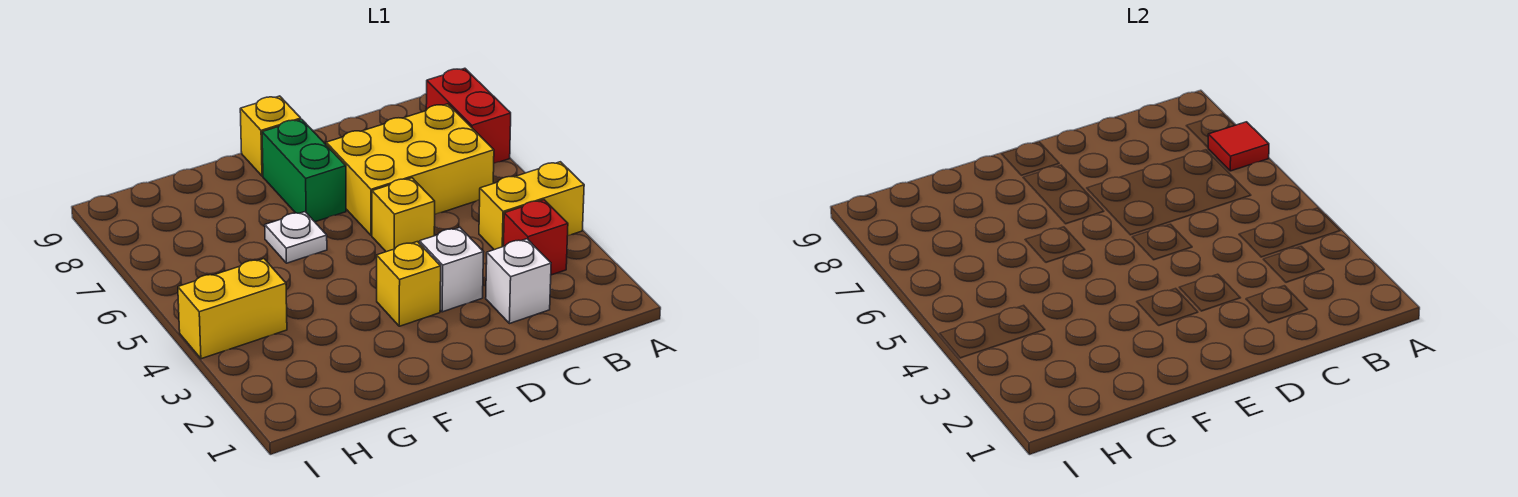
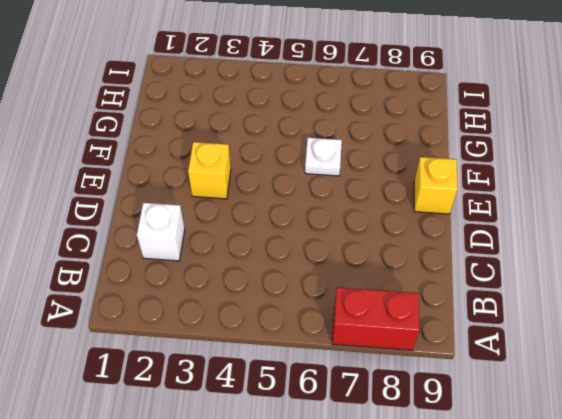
none -> yellow 1x2 brick [479,162,584,250]
none -> red 1x1 brick [504,200,568,275]
none -> yellow 2x3 brick [326,104,494,236]

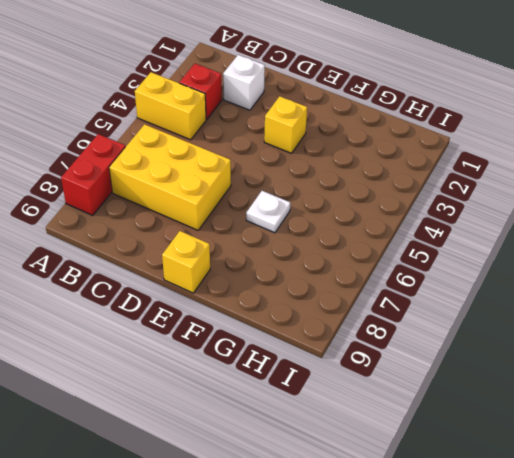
none -> white 1x1 brick [420,228,483,312]
none -> yellow 1x1 brick [372,178,435,252]
none -> green 1x2 brick [262,119,346,222]

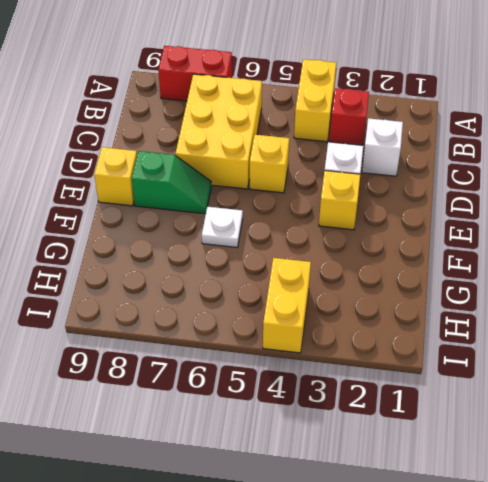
green 1x2 slope [132,151,211,214] -> green 1x2 brick [262,119,346,222]
none -> red 1x1 tile [1208,122,1269,171]

